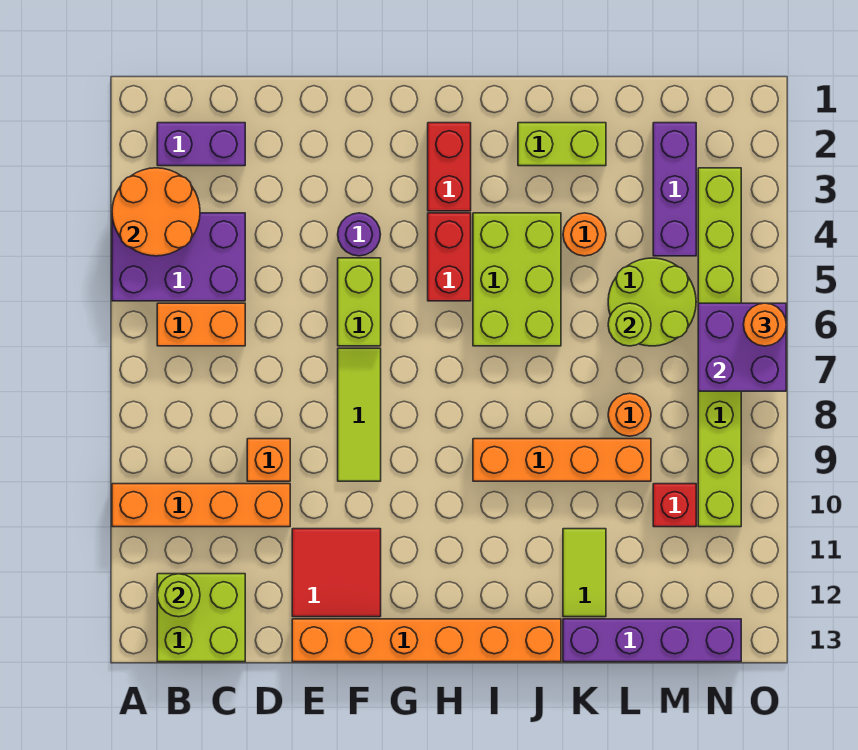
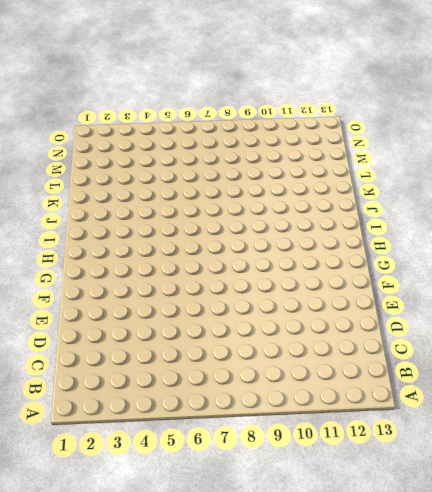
none -> purple 2x3 brick [112,213,245,301]
none -> orange 1x4 brick [112,484,290,527]
none -> purple 1x2 brick [157,123,245,166]

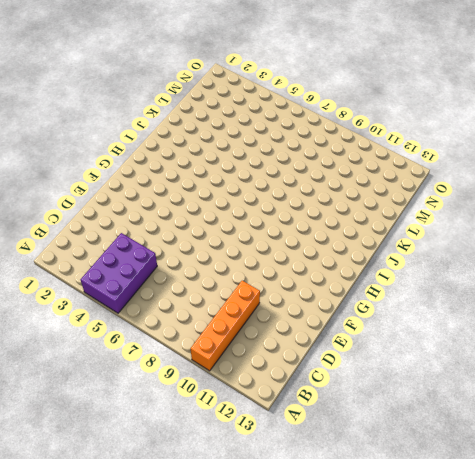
none -> purple 1x2 brick [157,123,245,166]
none -> orange 1x2 brick [157,303,245,346]
none -> lime 2x2 brick [157,574,245,662]

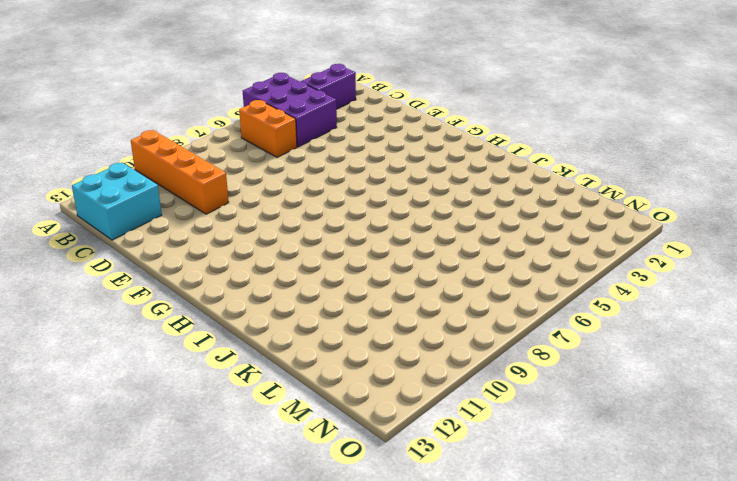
purple 1x2 brick [302,64,356,109] -> purple 1x2 brick turned to [157,123,245,166]
cyan 2x2 brick [72,163,162,240] -> lime 2x2 brick [157,574,245,662]
none -> orange 1x1 brick [247,439,290,481]
none -> red 2x2 tile [292,529,381,617]
none -> orange 1x6 brick [292,619,561,662]

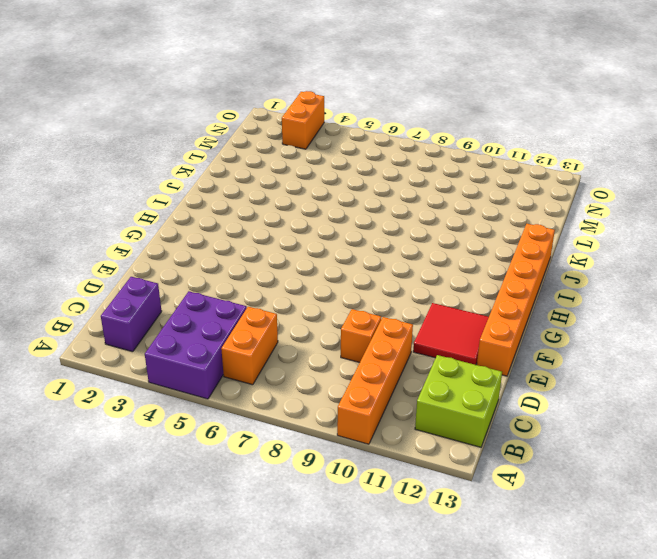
orange 1x2 brick [282,91,324,149] -> lime 1x8 brick [698,168,741,527]
none -> purple 1x1 round brick [338,213,380,256]
none -> lime 1x2 brick [338,258,381,346]
none -> lime 1x3 tile [338,348,381,481]

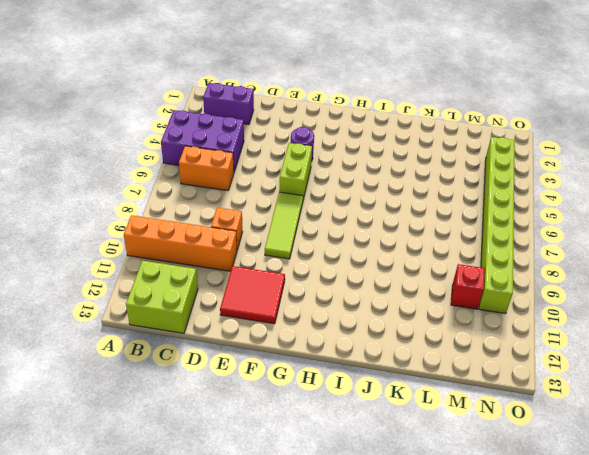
none -> orange 1x6 brick [292,619,561,662]
none -> red 1x2 brick [428,123,471,211]
none -> red 1x2 brick [428,213,471,301]

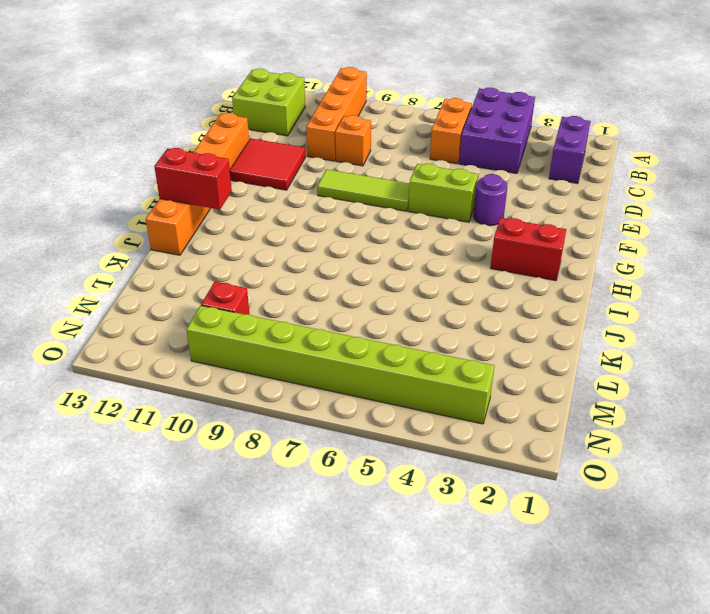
red 1x2 brick [154,148,232,210] -> red 1x2 brick moved to [428,213,471,301]
none -> lime 2x3 brick [473,213,561,346]
none -> orange 1x4 brick [473,439,651,481]
none -> lime 1x2 brick [518,123,606,166]

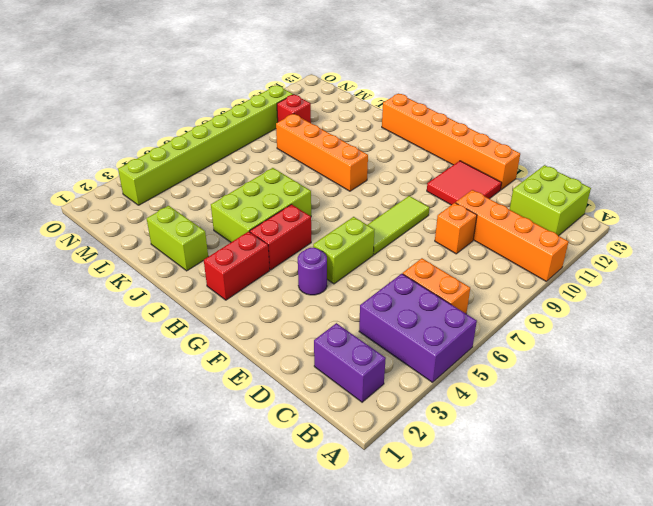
none -> orange 1x1 round brick [563,213,606,256]
none -> lime 1x2 tile [563,529,606,617]
none -> purple 1x4 brick [563,619,741,662]

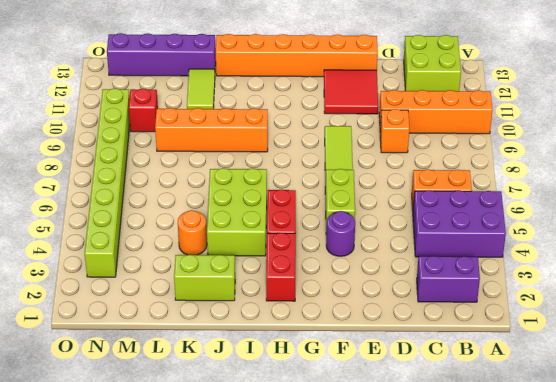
none -> lime 2x2 round brick [608,258,696,346]
none -> orange 1x1 round brick [608,393,651,436]
none -> purple 1x3 brick [653,123,696,256]

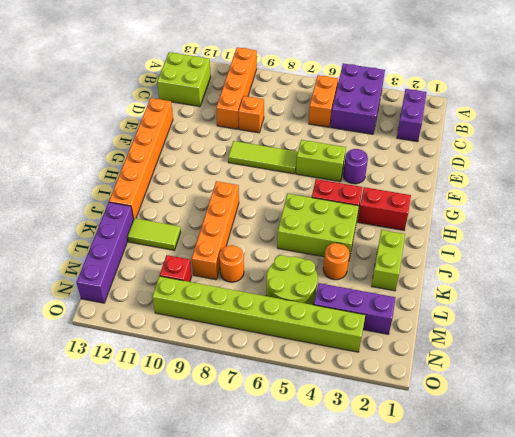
none -> red 2x2 tile [292,529,381,617]
none -> orange 2x2 round brick [112,168,200,256]
none -> lime 1x1 round brick [157,574,200,617]

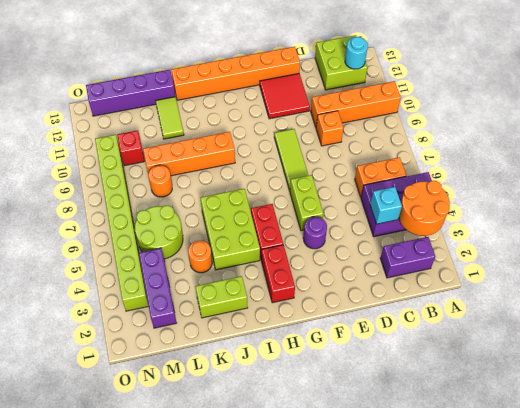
cyan 1x1 round brick [345,37,368,69] -> lime 1x1 round brick [157,574,200,617]
cyan 1x1 brick [370,187,402,224] -> none
none -> lime 1x1 round brick [608,303,651,346]
none -> purple 2x2 brick [698,303,786,391]
none -> orange 1x1 round brick [743,303,786,346]

